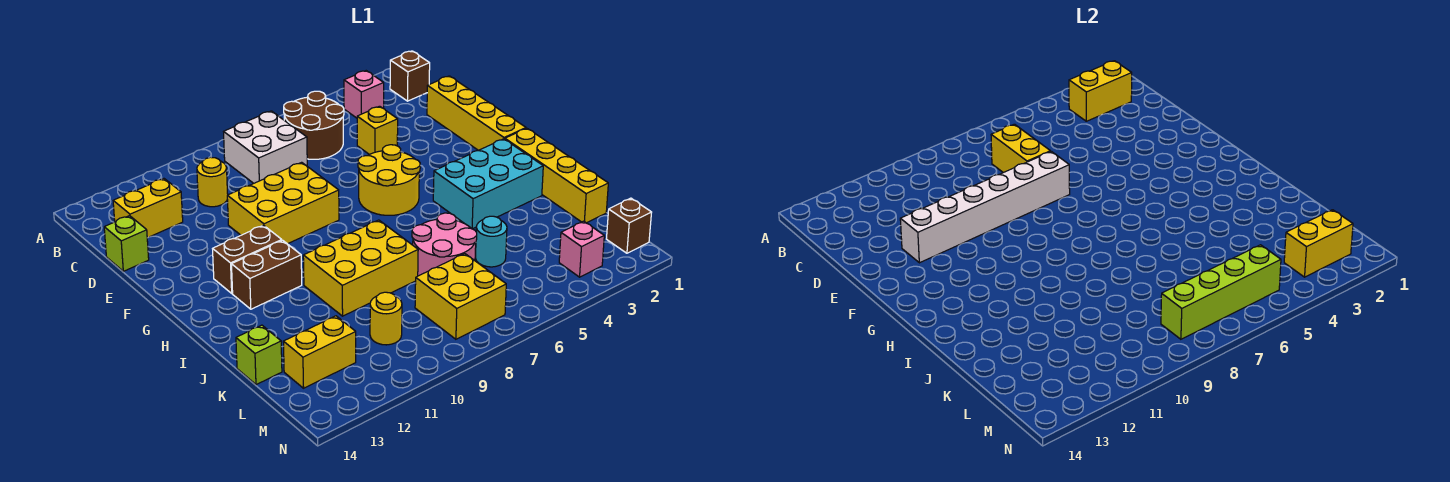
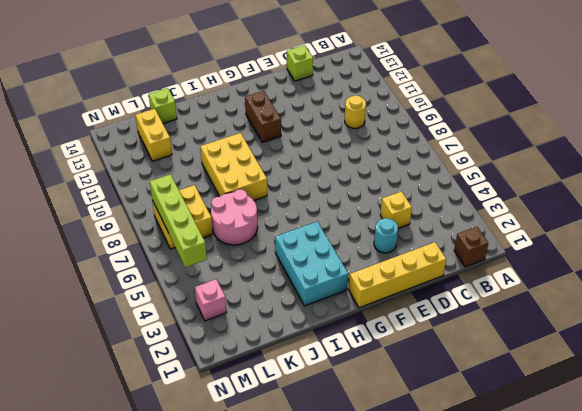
cyan 1x1 round brick [374,218,398,253] -> cyan 1x1 round brick moved to [475,216,507,267]
none -> pink 1x1 brick [344,71,384,118]
none -> brown 2x2 round brick [284,91,344,159]
none -> white 2x2 brick [224,111,307,183]

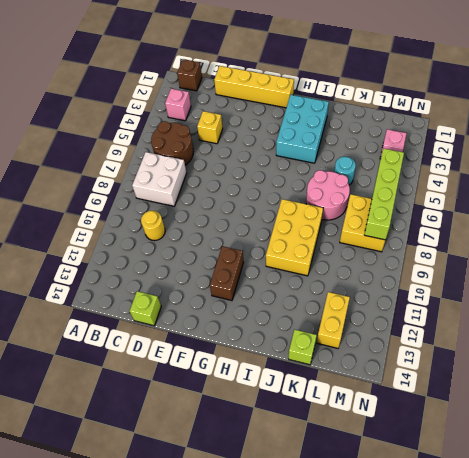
none -> yellow 1x2 brick [113,179,183,238]
none -> yellow 2x3 brick [227,162,339,244]
none -> yellow 2x2 round brick [358,145,420,215]

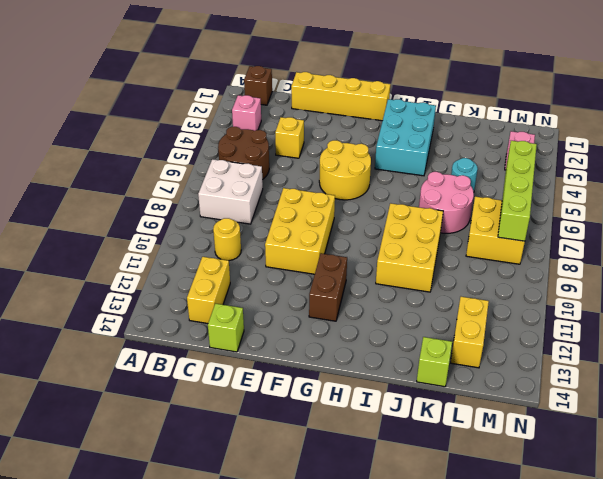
none -> yellow 1x4 brick [505,128,608,223]
none -> brown 1x2 brick [231,240,302,309]
none -> yellow 1x1 round brick [370,292,402,345]

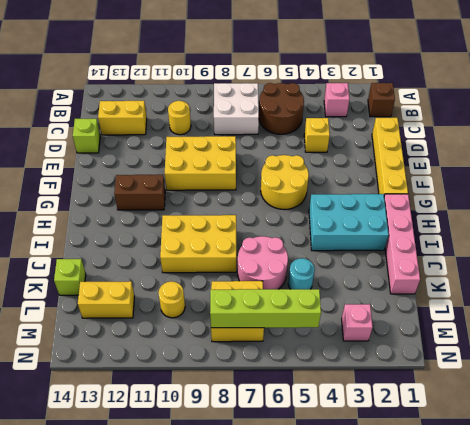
pink 1x4 brick [384,194,420,294] -> yellow 1x4 brick [505,128,608,223]
none -> brown 1x2 brick [231,240,302,309]
none -> brown 1x1 brick [607,198,652,253]
none -> yellow 1x2 brick [1069,61,1132,121]

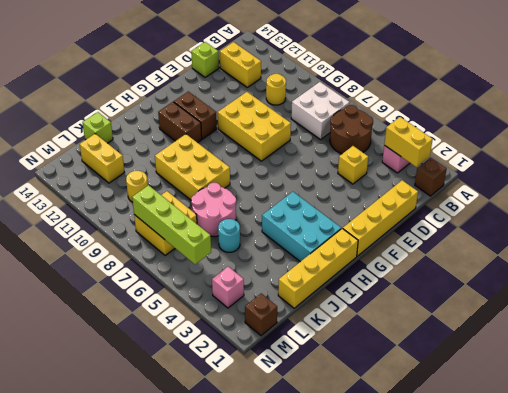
none -> yellow 2x2 round brick [358,145,420,215]
none -> yellow 1x2 brick [991,124,1050,173]
none -> white 1x6 brick [900,151,1070,263]

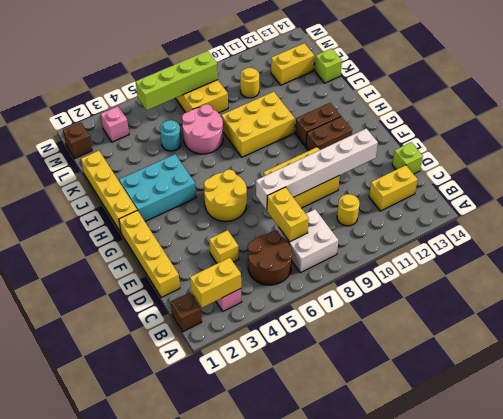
none -> yellow 1x2 brick [1284,210,1353,277]

